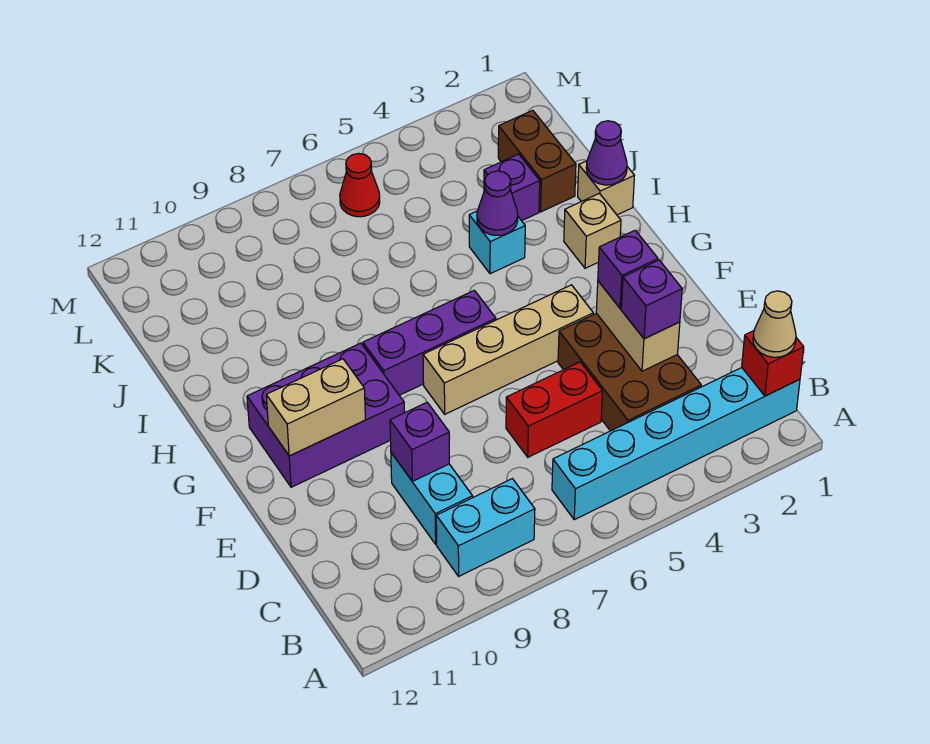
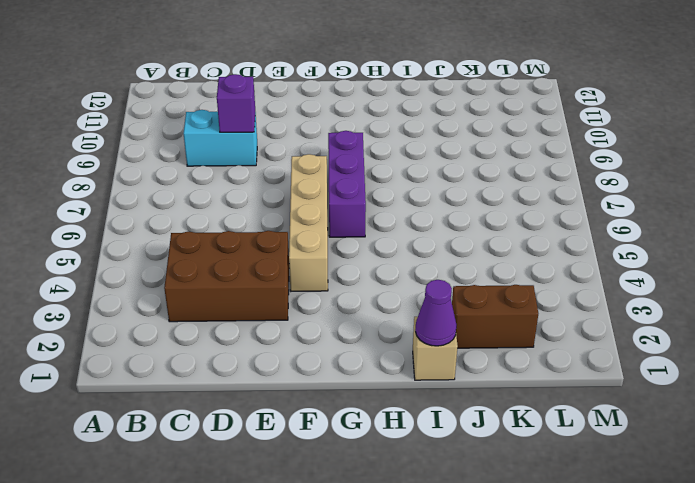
none -> cyan 1x6 brick [552,368,800,520]
none -> cyan 1x2 brick [436,479,535,576]
none -> red 1x2 brick [506,362,603,457]

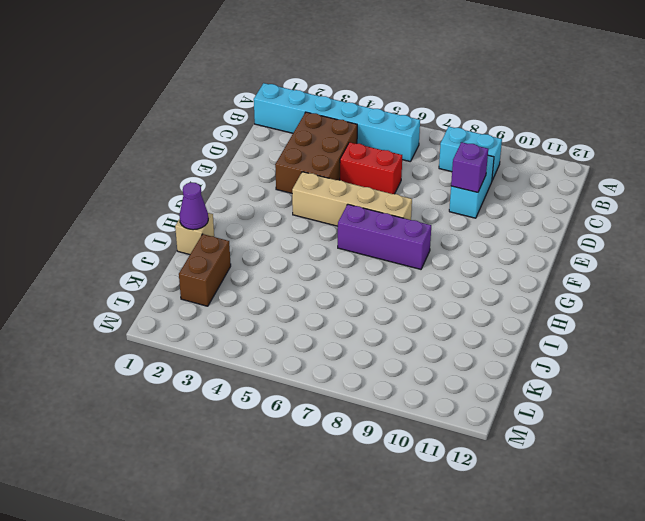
none -> purple 2x3 brick [247,343,404,487]
none -> tan 1x1 brick [564,193,621,268]
none -> cyan 1x1 brick [469,211,525,274]

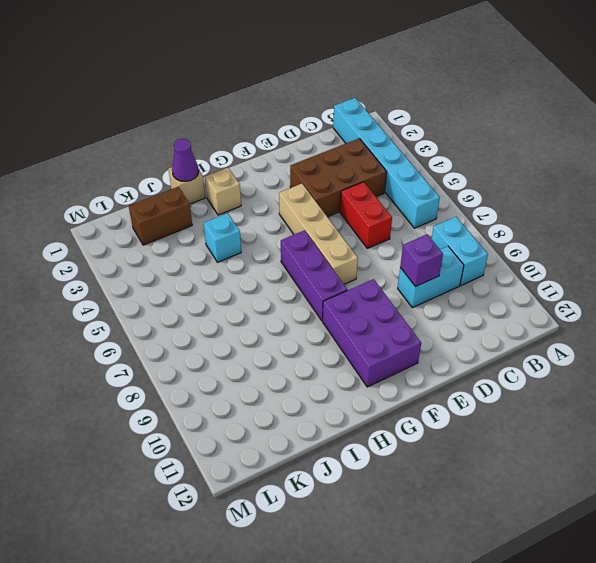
none -> purple 1x1 brick [484,154,540,221]
none -> red 1x1 cone [340,153,380,217]
none -> red 1x1 brick [742,331,804,396]

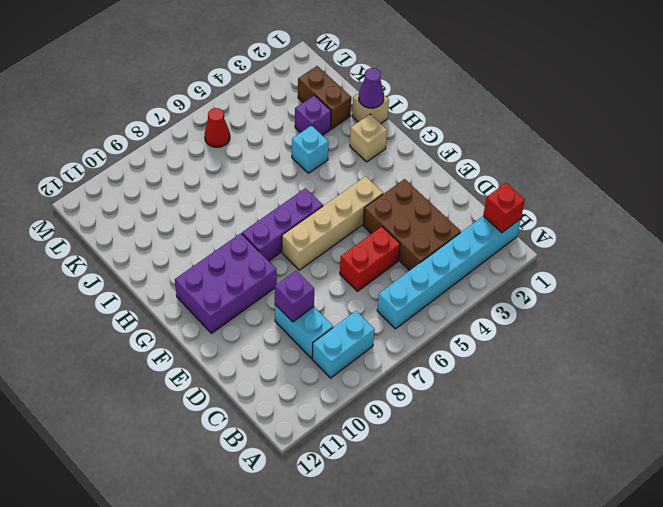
none -> tan 1x2 brick [596,281,680,371]
none -> tan 1x2 brick [266,359,365,456]
none -> purple 1x1 cone [477,171,518,235]

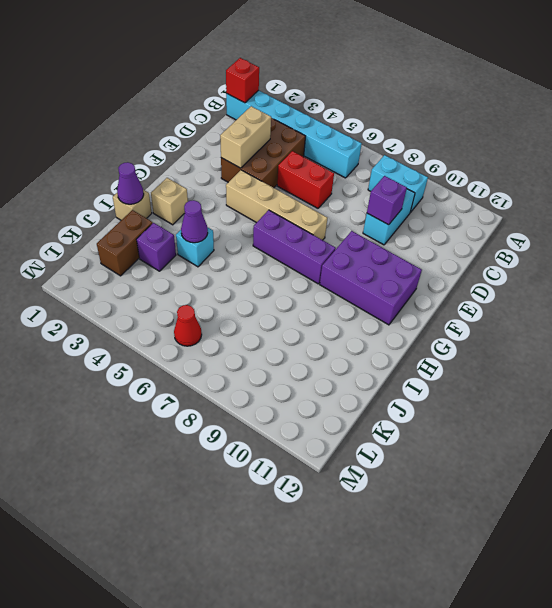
none -> tan 1x2 brick [266,359,365,456]
none -> tan 1x1 cone [753,291,796,357]
none -> purple 1x1 brick [621,260,682,339]

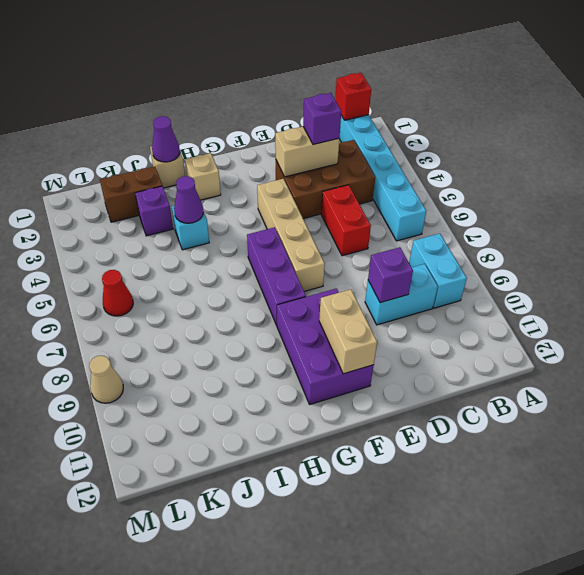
tan 1x1 cone [89,356,123,403] -> tan 1x1 cone moved to [753,291,796,357]
none -> purple 1x1 brick [598,230,658,308]

